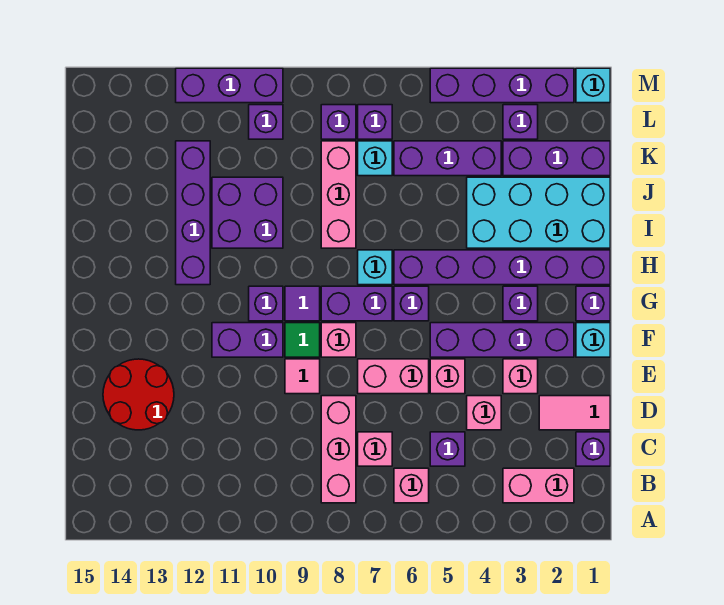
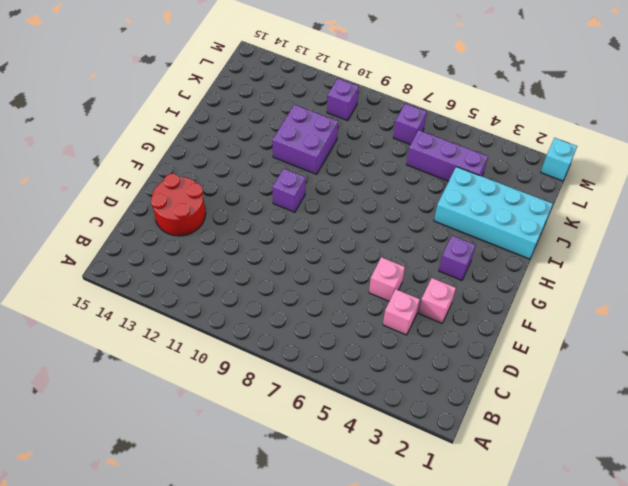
none -> pink 1x2 brick [503,468,574,503]
none -> pink 1x1 brick [394,468,429,503]
none -> pink 1x3 brick [321,396,356,503]
none -> purple 1x1 brick [576,432,610,466]

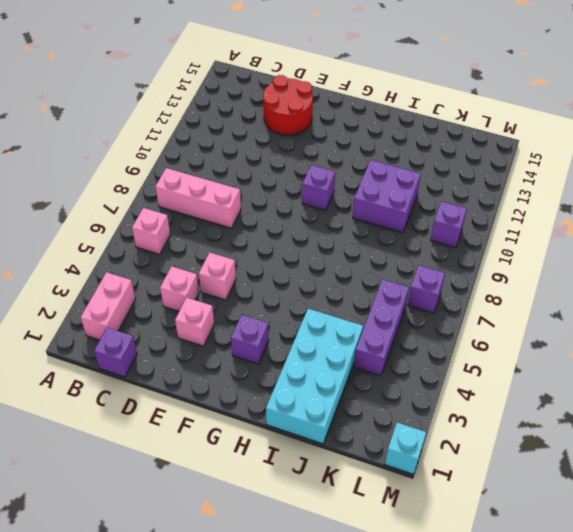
none -> purple 1x1 brick [430,432,465,466]
none -> pink 1x1 brick [358,432,392,466]
none -> pink 1x2 tile [539,396,610,430]
none -> pink 1x2 brick [358,359,429,394]

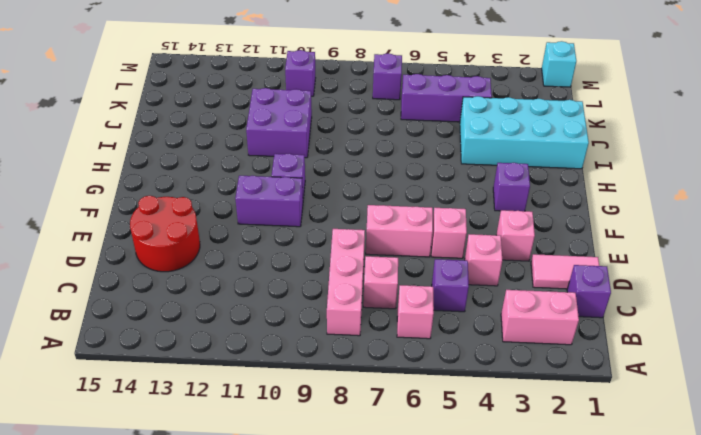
none -> pink 1x1 tile [285,359,320,394]
none -> cyan 1x1 brick [576,323,610,357]
none -> purple 1x4 brick [430,323,574,357]
none -> pink 1x1 brick [321,323,356,357]

